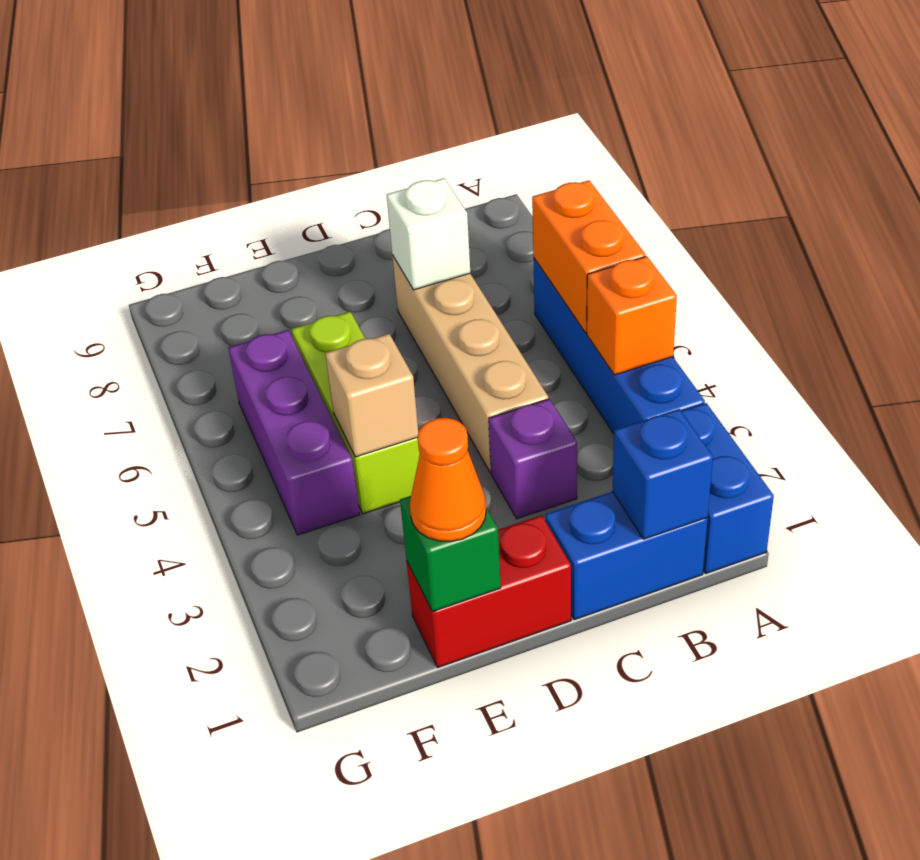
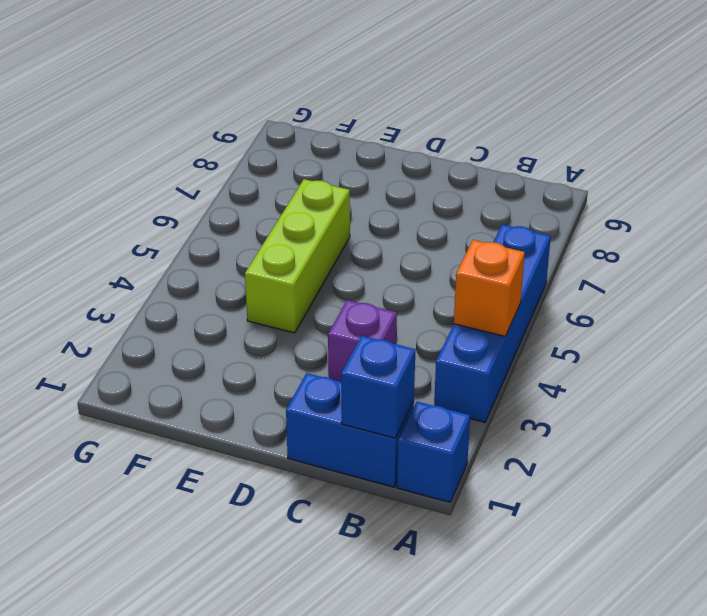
blue 1x1 brick [397,402,470,502] -> blue 1x2 brick [681,403,774,573]
none -> tan 1x4 brick [392,255,548,472]
none -> red 1x2 brick [407,515,571,667]
none -> purple 1x3 brick [228,330,360,535]

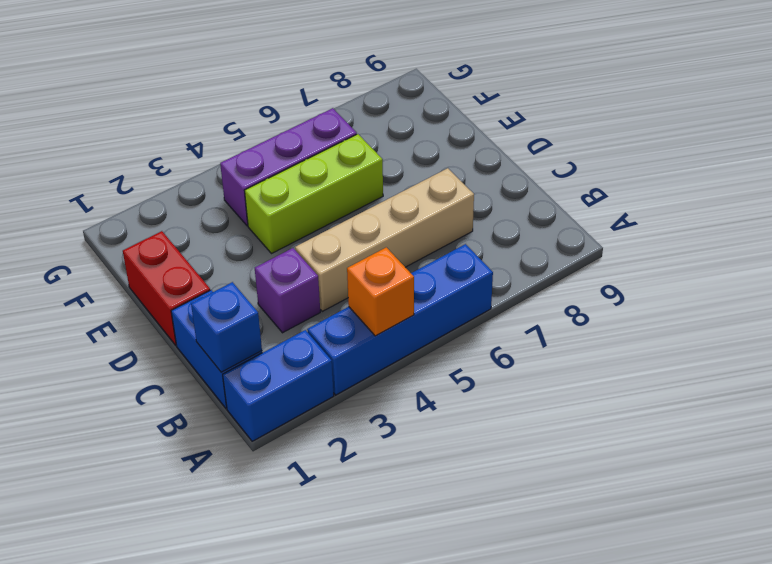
none -> orange 1x2 brick [532,180,646,333]
none -> white 1x1 brick [387,178,470,290]
none -> green 1x1 brick [400,496,501,612]

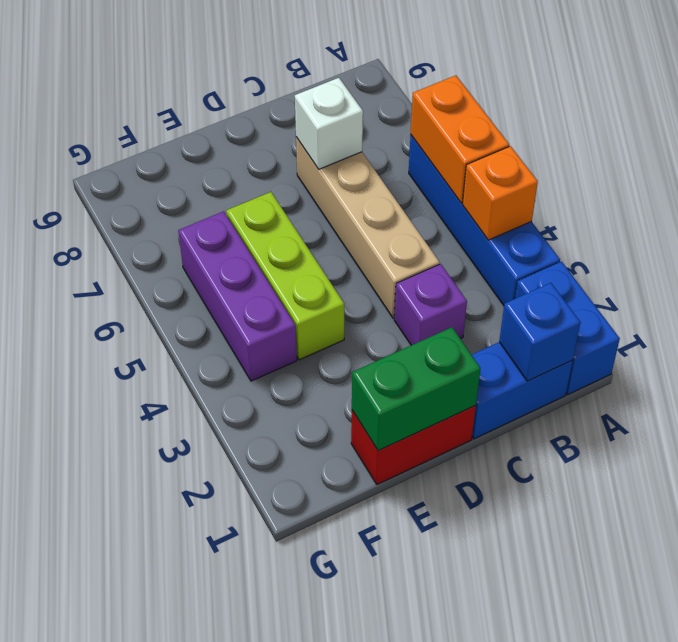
green 1x2 brick [352,327,481,450] -> green 1x1 brick [400,496,501,612]
none -> tan 1x1 brick [325,334,418,457]
none -> orange 1x1 cone [410,418,486,542]

